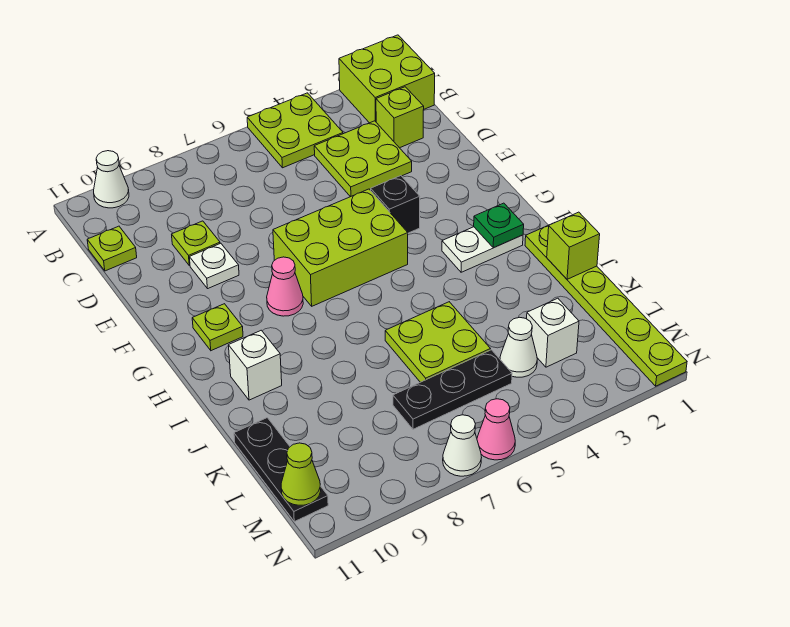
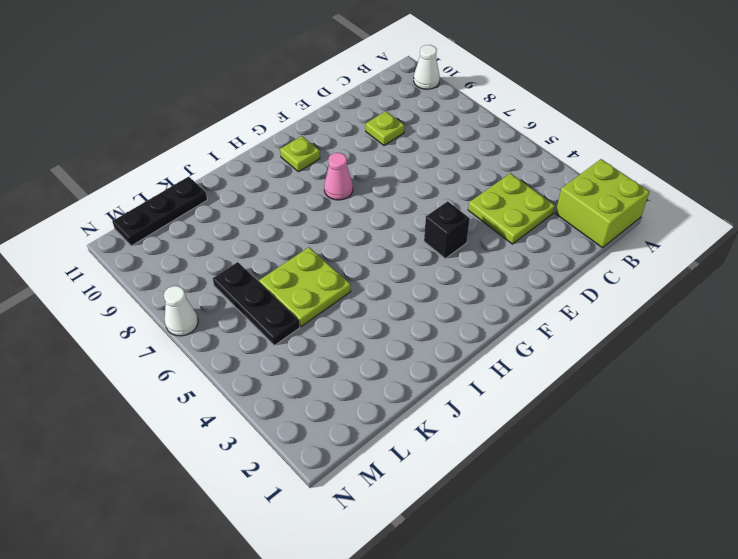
none -> lime 2x2 plate [247,93,343,168]
none -> lime 1x1 brick [376,87,424,148]
none -> lime 1x1 plate [87,226,137,271]

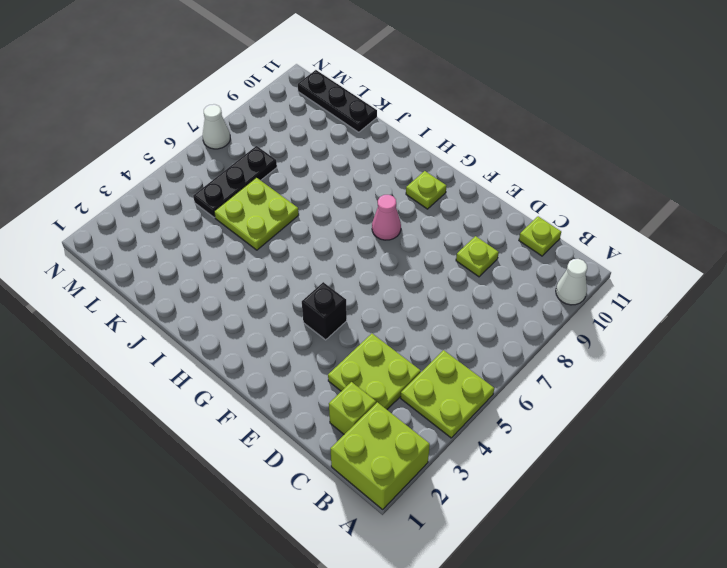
none -> white 1x1 plate [189,243,239,289]
none -> lime 2x3 brick [273,189,408,306]
none -> white 1x2 plate [442,227,523,272]

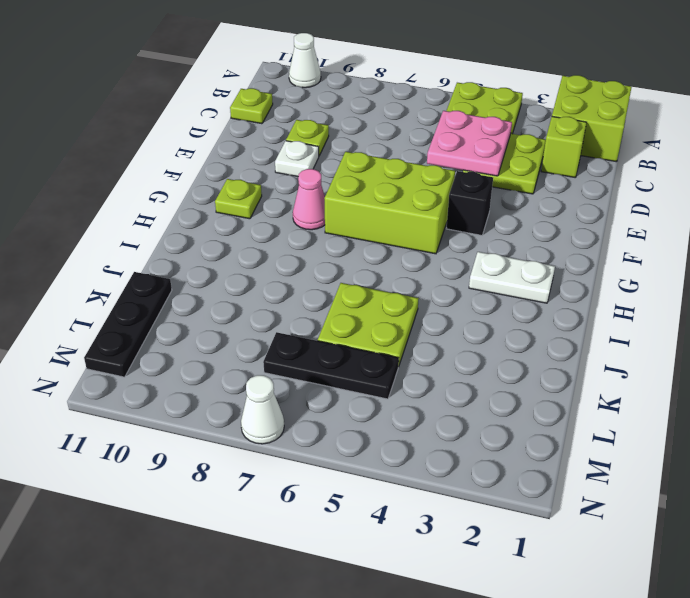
pink 2x2 plate [427,111,512,176] -> none
none -> lime 1x6 plate [525,225,687,386]
none -> white 1x1 brick [229,330,282,400]
none -> white 1x1 brick [527,298,579,367]

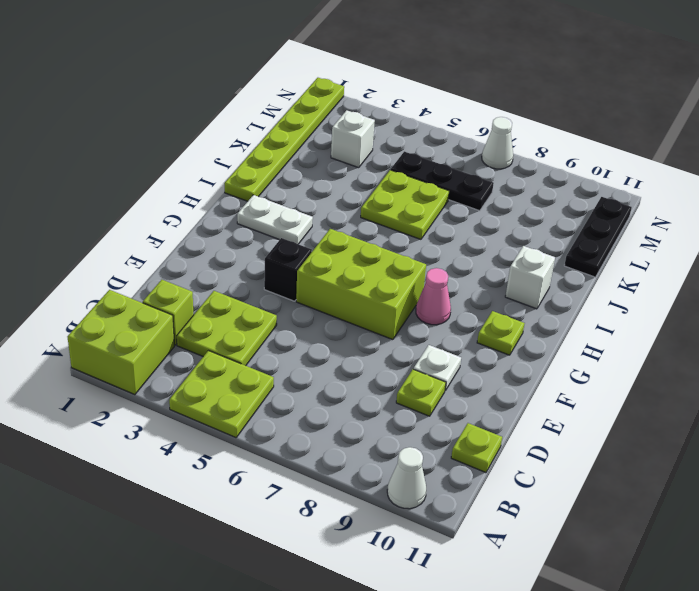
none -> white 1x1 cone [500,317,537,377]
none -> pink 1x1 cone [477,399,515,460]
none -> green 1x1 plate [474,203,524,248]

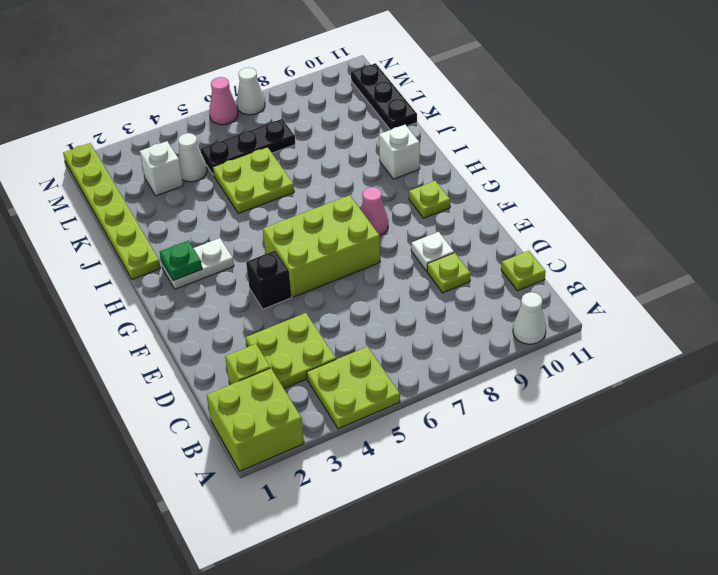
none -> lime 1x1 brick [547,212,600,279]
none -> lime 1x1 cone [281,443,321,505]

